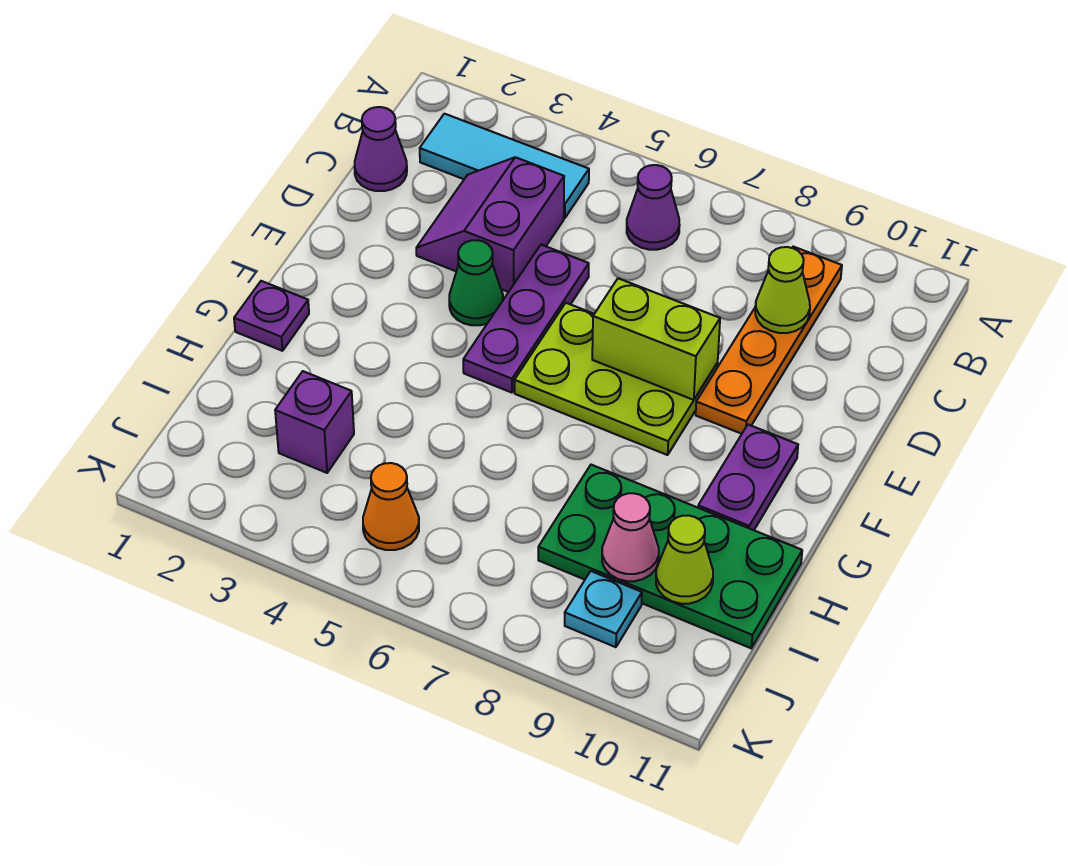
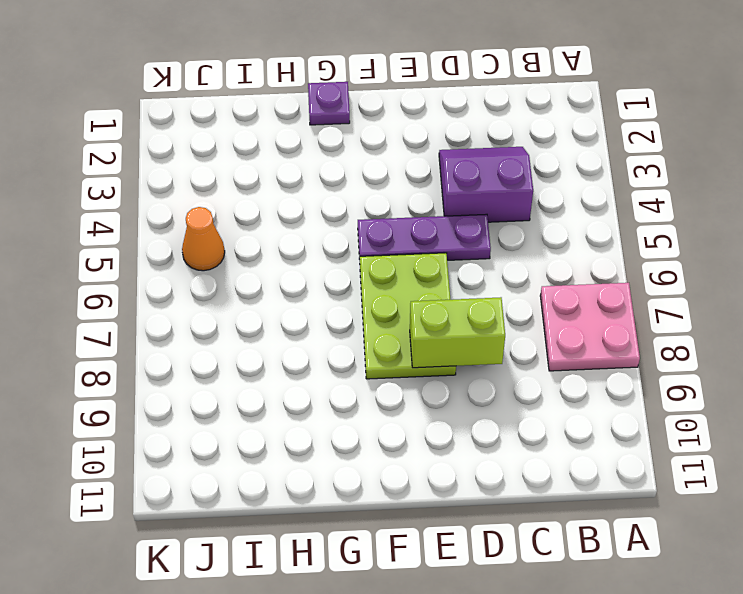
pink 2x2 plate [540,283,640,371] -> none
lime 1x2 brick [410,297,505,368] -> lime 1x2 brick turned to [592,278,720,400]
none -> cyan 1x3 tile [420,114,589,218]
none -> purple 1x1 cone [627,165,680,250]
none -> orange 1x4 plate [696,247,842,434]

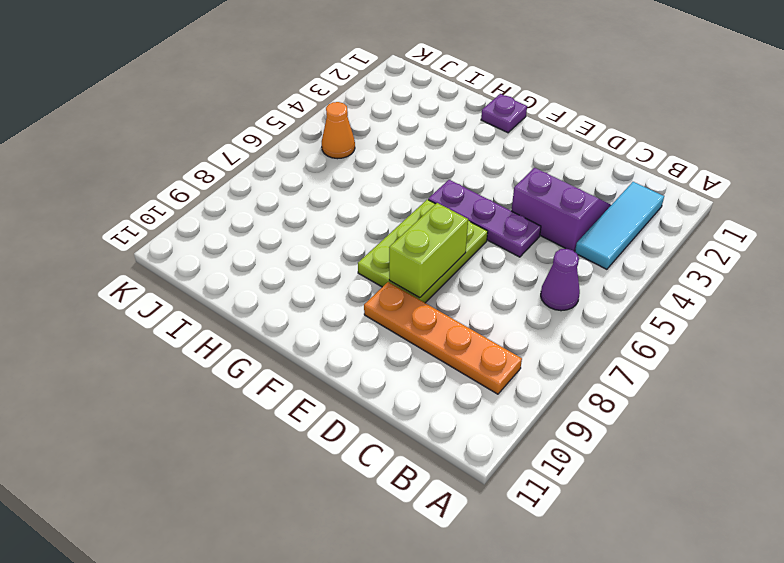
none -> purple 1x1 cone [354,107,407,191]
none -> green 1x1 cone [449,240,503,325]
none -> purple 1x2 plate [698,425,798,530]

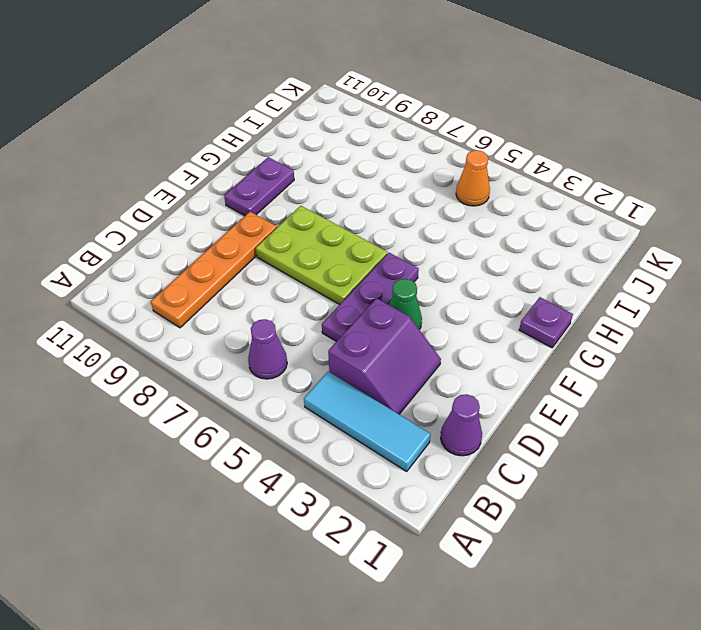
none -> green 2x4 plate [538,465,802,648]
none -> purple 1x1 brick [275,371,354,473]
none -> cyan 1x1 plate [565,571,642,647]

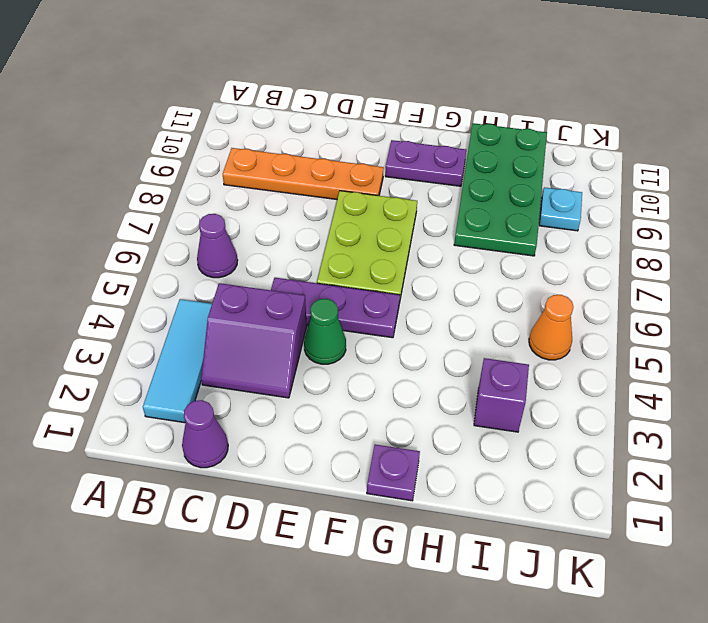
none -> lime 1x1 cone [755,247,810,333]
none -> lime 1x2 brick [592,278,720,400]
none -> pink 1x1 cone [602,493,659,581]

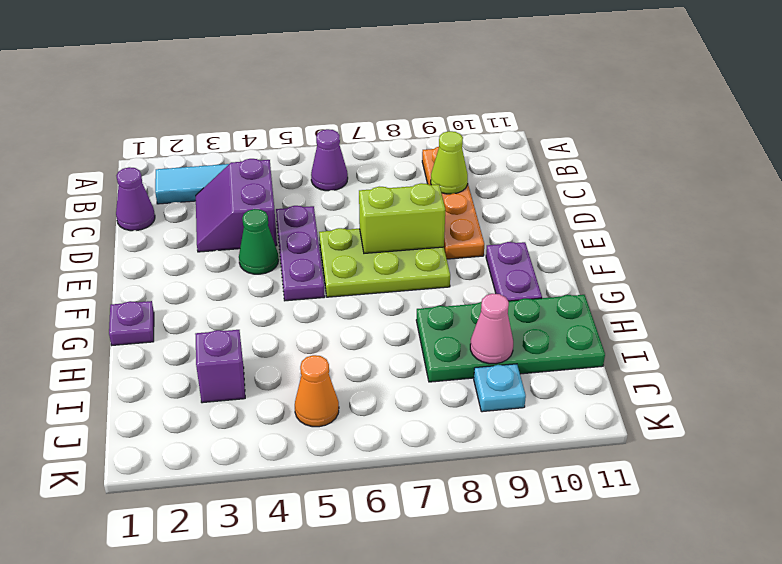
none -> lime 1x1 cone [656,515,713,604]

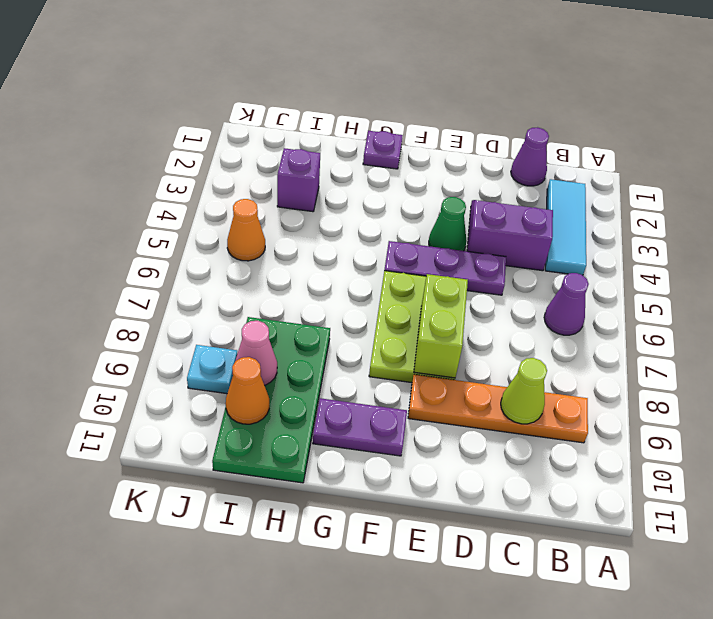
orange 1x1 cone [226,357,269,424] -> lime 1x1 cone [656,515,713,604]

